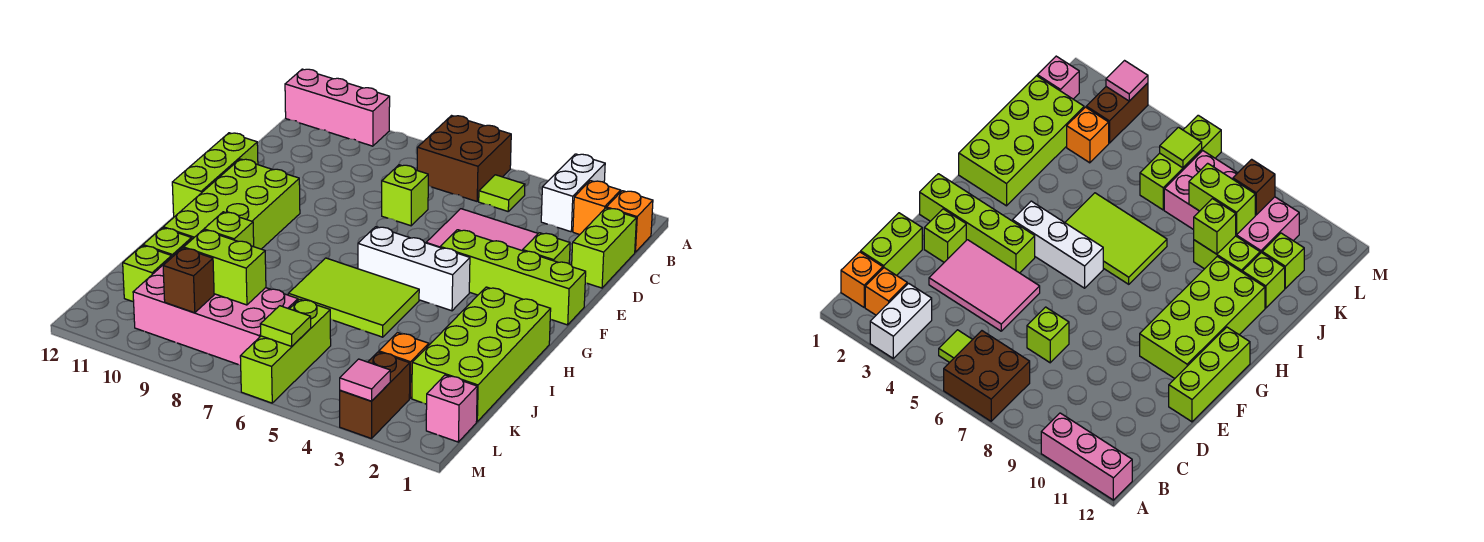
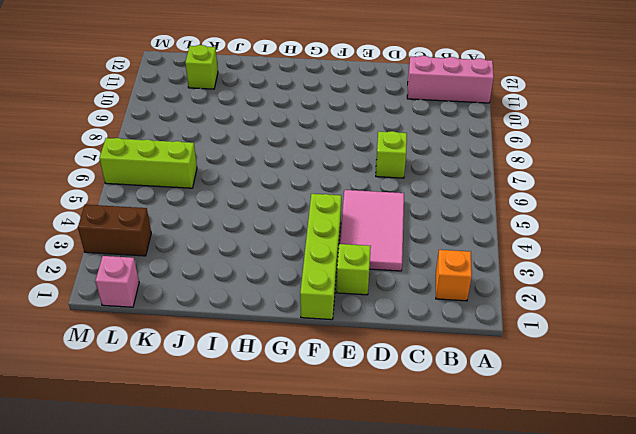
pink 1x3 brick [407,56,494,103] -> pink 1x3 brick turned to [285,69,390,146]
none -> white 1x2 brick [541,154,605,232]
none -> brown 2x2 brick [417,116,511,201]
none -> orange 1x1 brick [606,191,653,252]

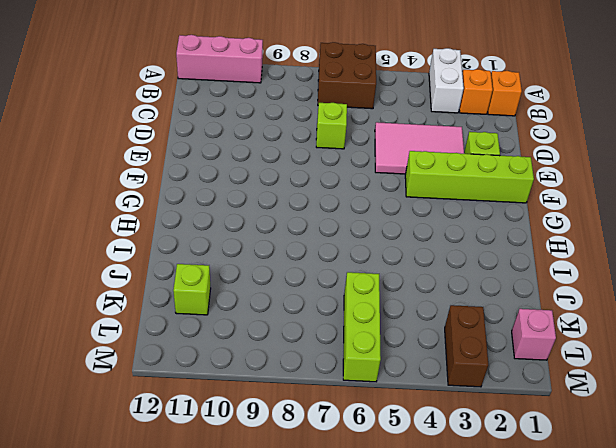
none -> lime 1x1 tile [479,175,525,211]
none -> lime 1x2 brick [572,208,636,288]
none -> lime 1x3 brick [172,133,258,217]

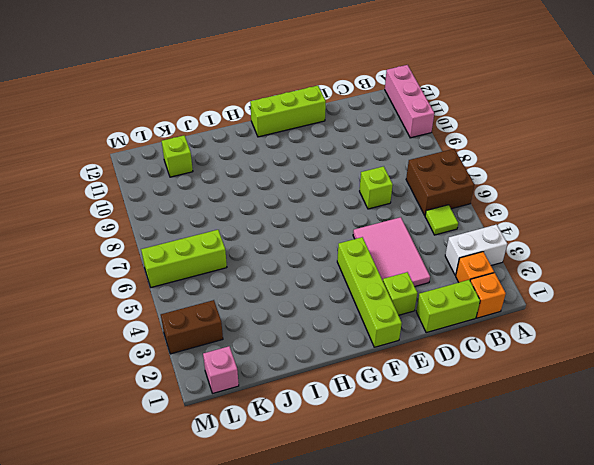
none -> lime 2x4 brick [163,159,300,249]
none -> white 1x3 brick [358,227,470,311]
none -> lime 2x4 brick [412,287,551,422]

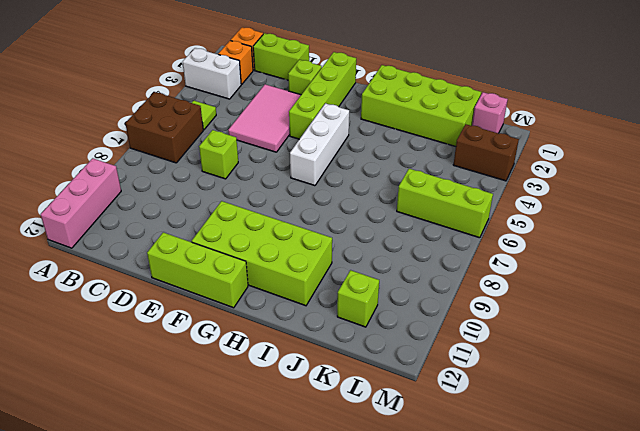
none -> lime 2x3 tile [288,258,419,337]
none -> lime 1x2 brick [1194,236,1260,272]
none -> lime 1x1 brick [143,228,192,256]

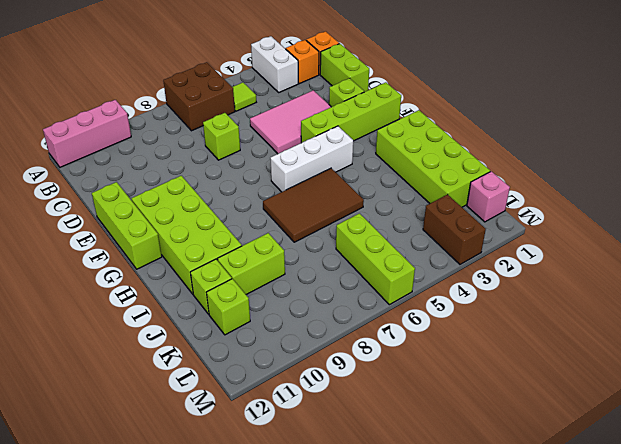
brown 2x3 tile [263,168,364,242] -> lime 2x3 tile [288,258,419,337]
none -> orange 1x1 brick [379,333,429,398]
none -> pink 2x4 brick [133,256,298,365]
none -> lime 1x1 brick [204,212,254,247]

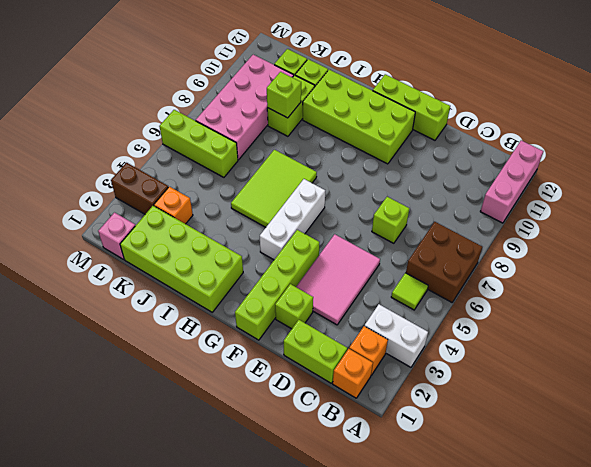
none -> lime 1x2 brick [184,230,266,305]
none -> lime 1x1 tile [260,306,311,346]
none -> brown 1x1 brick [163,248,214,313]

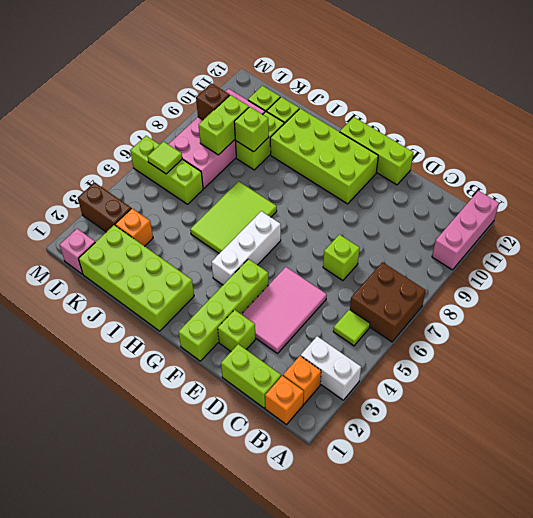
none -> pink 1x1 tile [340,359,390,401]

